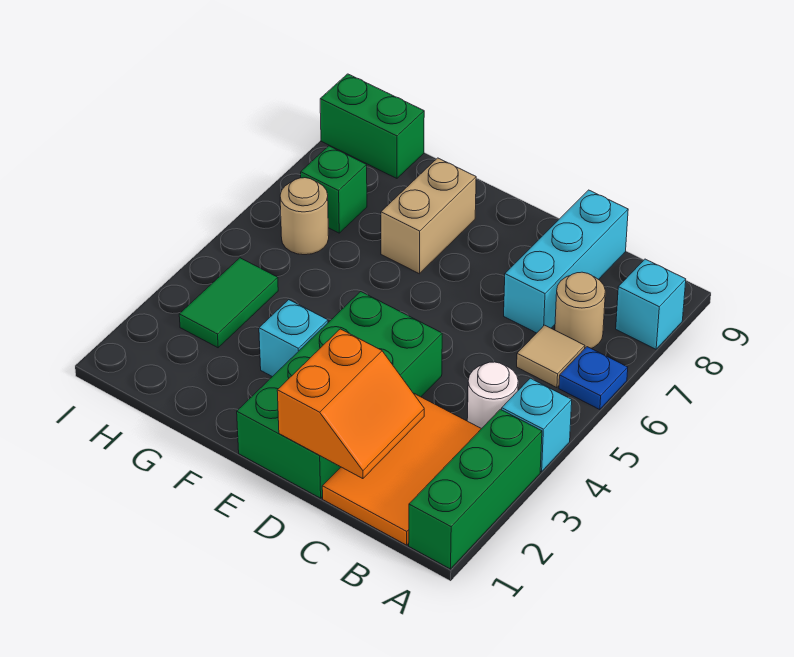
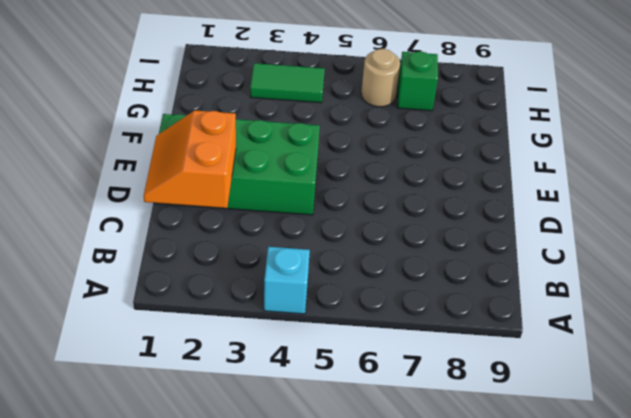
orange 2x2 slope [144,110,236,208] -> orange 2x2 slope turned to [277,329,424,479]
none -> green 1x3 brick [409,409,542,569]
none -> blue 1x1 plate [559,347,628,410]
none -> cyan 1x1 brick [616,259,686,349]

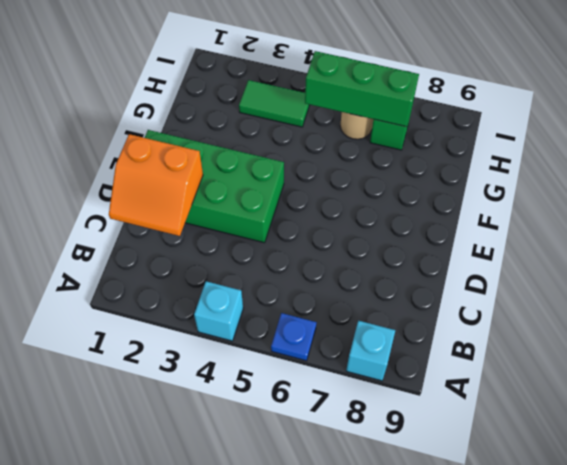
green 1x3 brick [305,51,419,127] -> green 1x3 brick moved to [409,409,542,569]
none -> orange 2x3 tile [322,394,481,545]
none -> white 1x1 round brick [467,362,518,429]
none -> tan 1x1 tile [517,325,585,388]

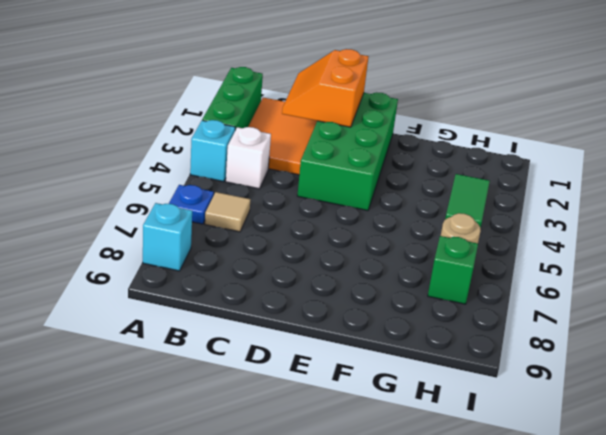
white 1x1 brick [226,127,271,189] -> white 1x1 round brick [467,362,518,429]
none -> tan 1x1 round brick [555,272,605,349]
none -> cyan 1x3 brick [504,190,628,333]
none -> cyan 1x1 brick [259,300,328,377]

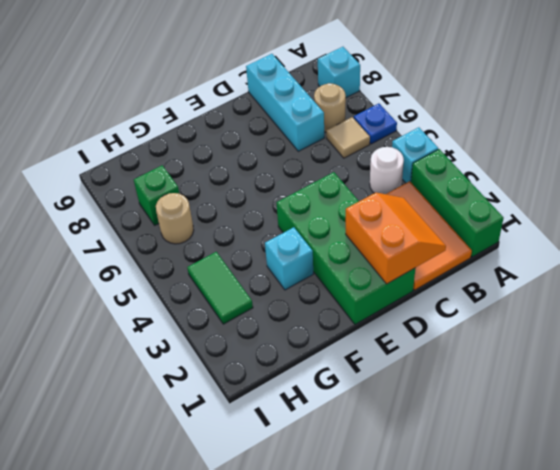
none -> tan 1x2 brick [381,158,476,274]
none -> green 1x2 brick [320,74,424,178]

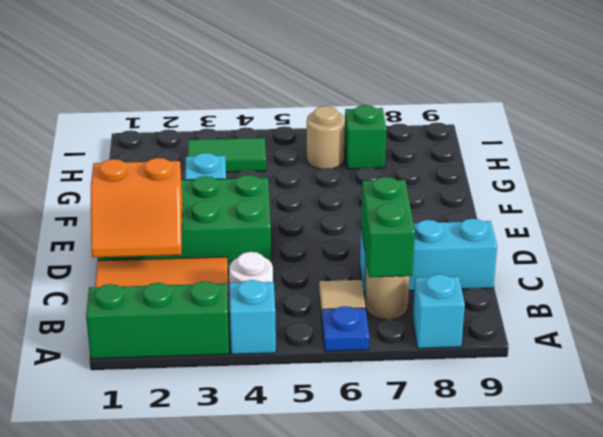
green 1x2 brick [361,177,415,277] -> green 1x2 brick moved to [320,74,424,178]
none -> tan 1x2 brick [381,158,476,274]

